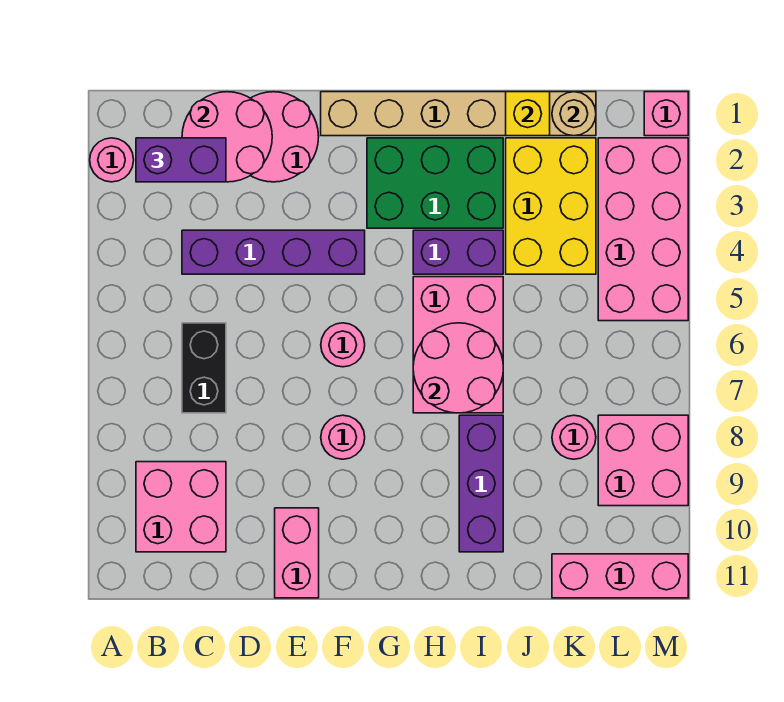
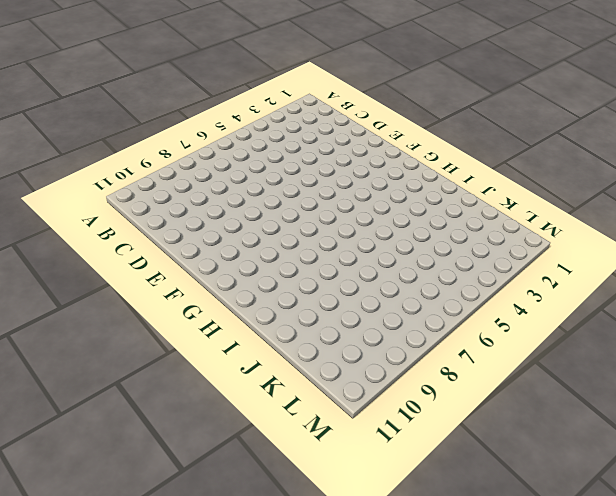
none -> pink 1x1 round brick [90,138,134,182]
none -> pink 2x2 brick [136,462,226,552]
none -> purple 1x4 brick [182,230,365,274]

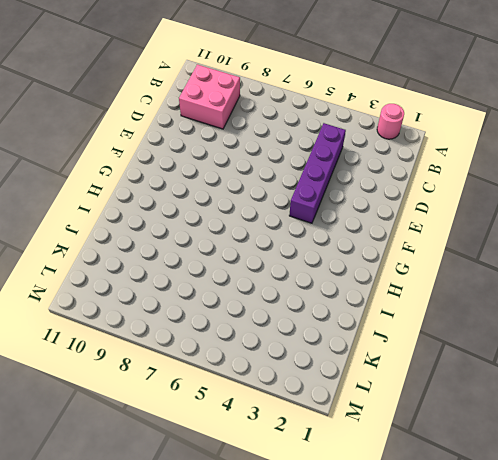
none -> black 1x2 brick [182,323,226,413]
none -> pink 2x2 round brick [250,92,319,182]
none -> pink 1x2 brick [275,508,319,598]

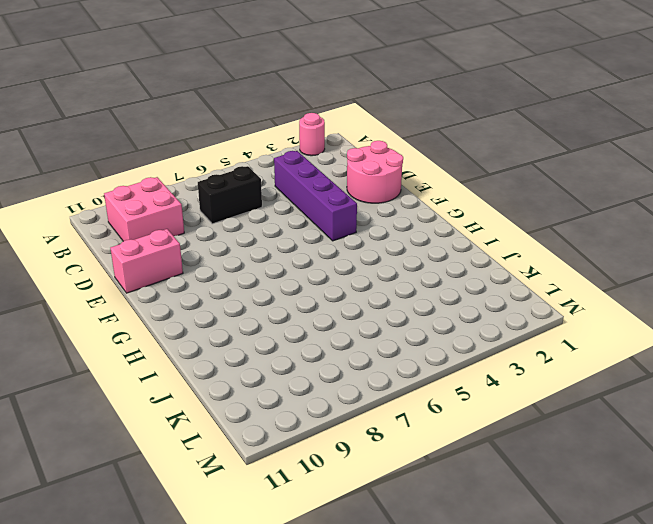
none -> tan 1x6 brick [321,92,596,136]
none -> pink 1x1 round brick [321,323,365,367]
none -> pink 1x1 round brick [321,415,365,459]

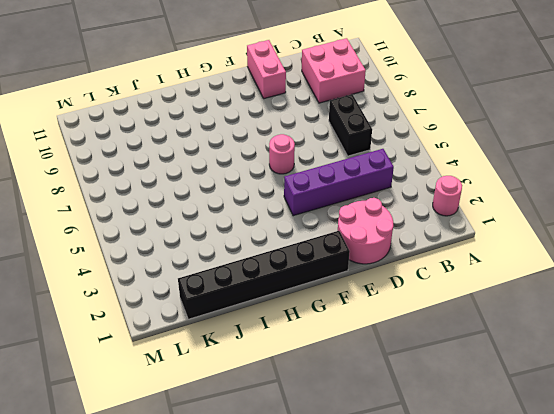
black 1x6 brick [178,231,350,319] -> tan 1x6 brick [321,92,596,136]
none -> pink 1x1 round brick [321,415,365,459]
none -> green 2x3 brick [367,138,503,228]
none -> purple 1x2 brick [413,230,503,274]

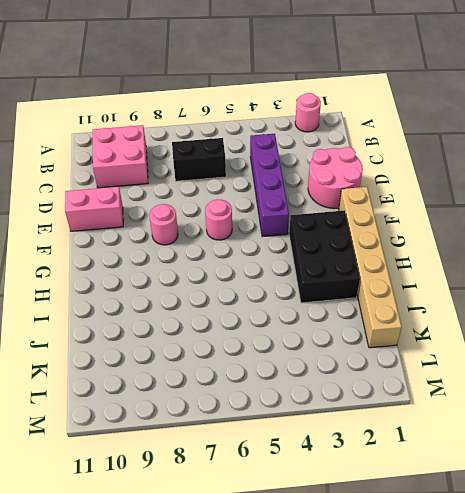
black 2x3 brick [289,210,360,303] -> green 2x3 brick [367,138,503,228]
none -> purple 1x2 brick [413,230,503,274]
none -> pink 2x3 brick [413,277,503,413]
none -> purple 1x3 brick [459,415,503,552]

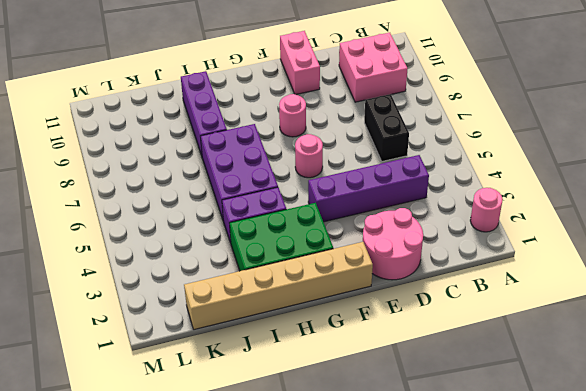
purple 2x3 brick [200,124,278,219] -> pink 2x3 brick [413,277,503,413]
none -> yellow 2x3 brick [506,138,596,274]
none -> pink 1x1 round brick [552,415,596,459]
none -> pink 1x3 brick [552,554,688,598]

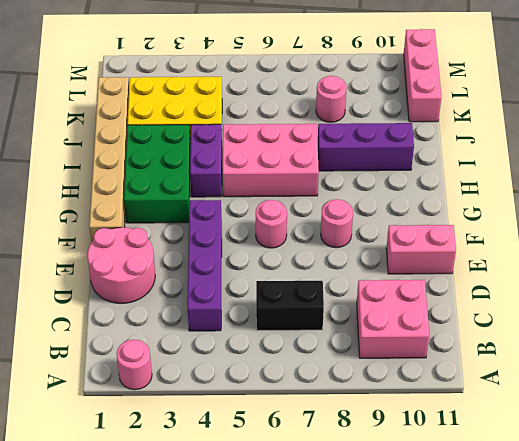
none -> pink 2x4 brick [598,138,688,321]
none -> pink 2x2 brick [598,415,688,506]
none -> pink 1x1 brick [644,92,688,136]

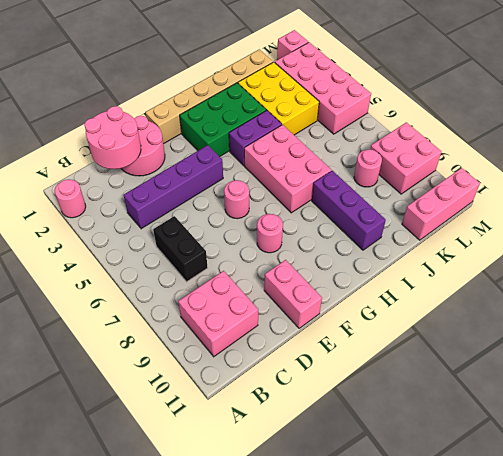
none -> pink 2x2 round brick [413,323,503,413]
none -> yellow 1x1 brick [506,92,550,136]
none -> tan 1x1 round brick [552,92,596,136]

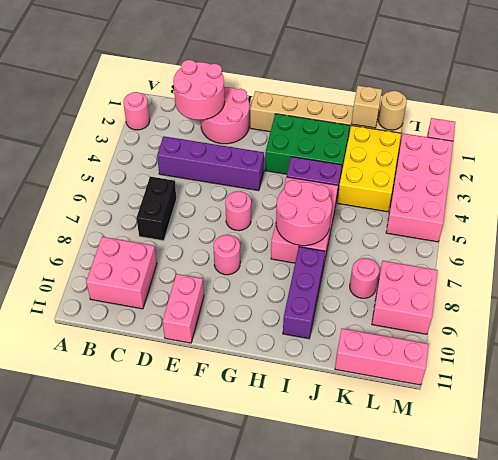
tan 1x1 brick [351,86,382,128] -> yellow 1x1 brick [506,92,550,136]
none -> purple 1x2 brick [136,138,226,182]

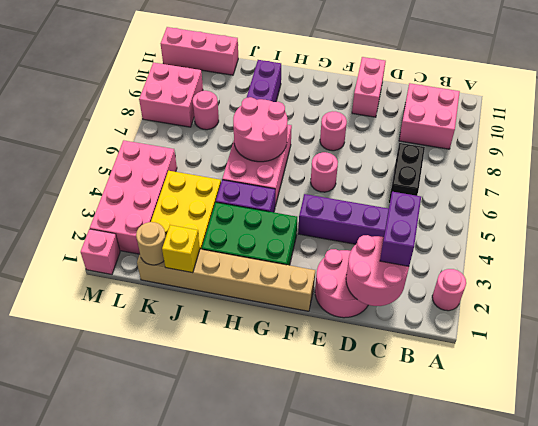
purple 1x2 brick [380,192,421,266] -> purple 1x2 brick turned to [136,138,226,182]

